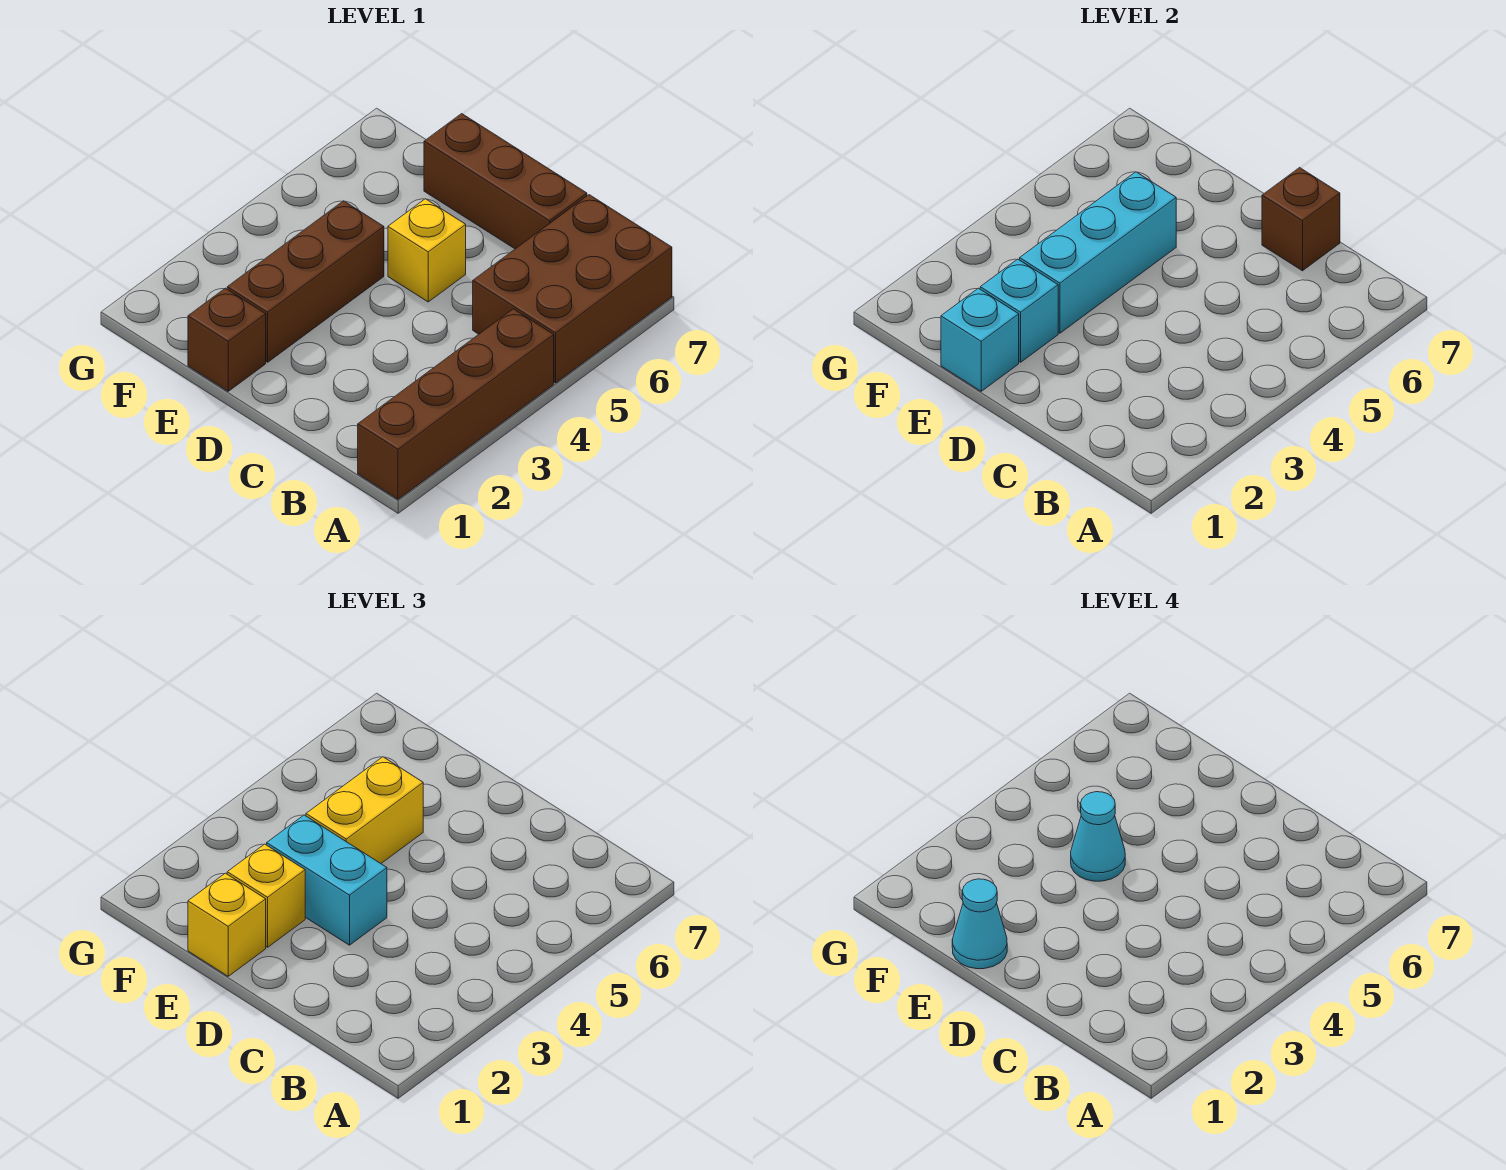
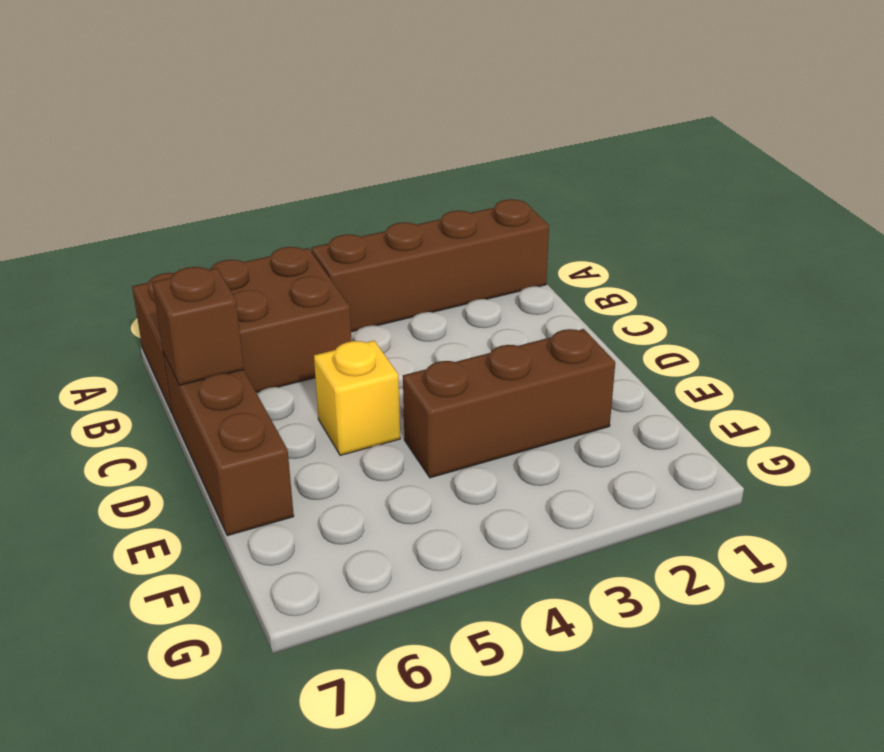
none -> brown 1x1 brick [188,288,266,391]
none -> cyan 1x1 brick [941,288,1019,391]
none -> cyan 1x1 brick [980,259,1058,362]

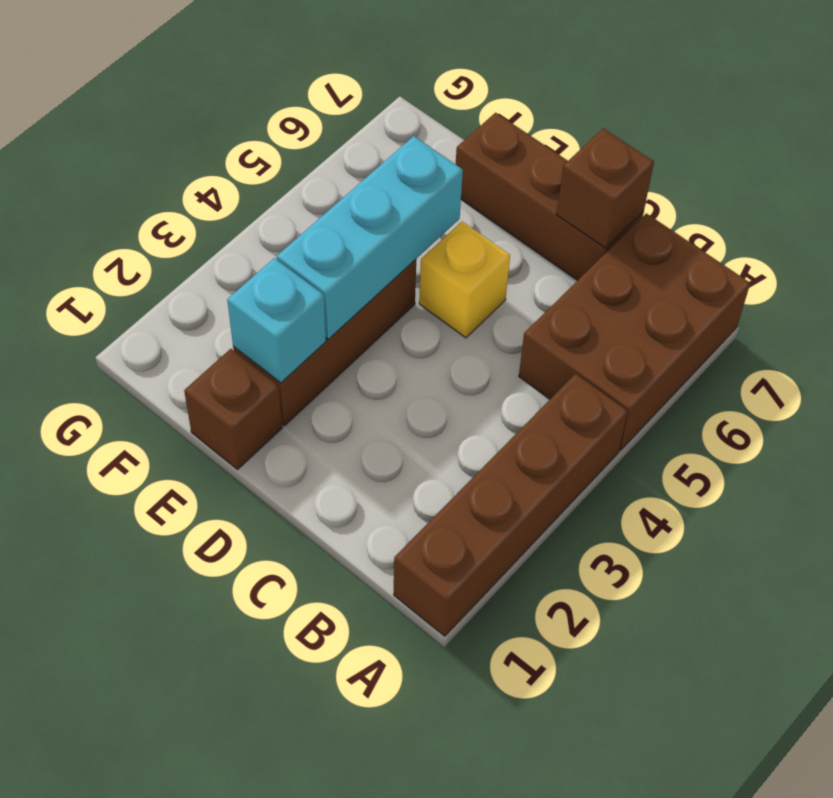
none -> cyan 1x1 brick [941,288,1019,391]
none -> cyan 1x2 brick [267,815,387,945]
none -> yellow 1x1 brick [188,873,266,976]

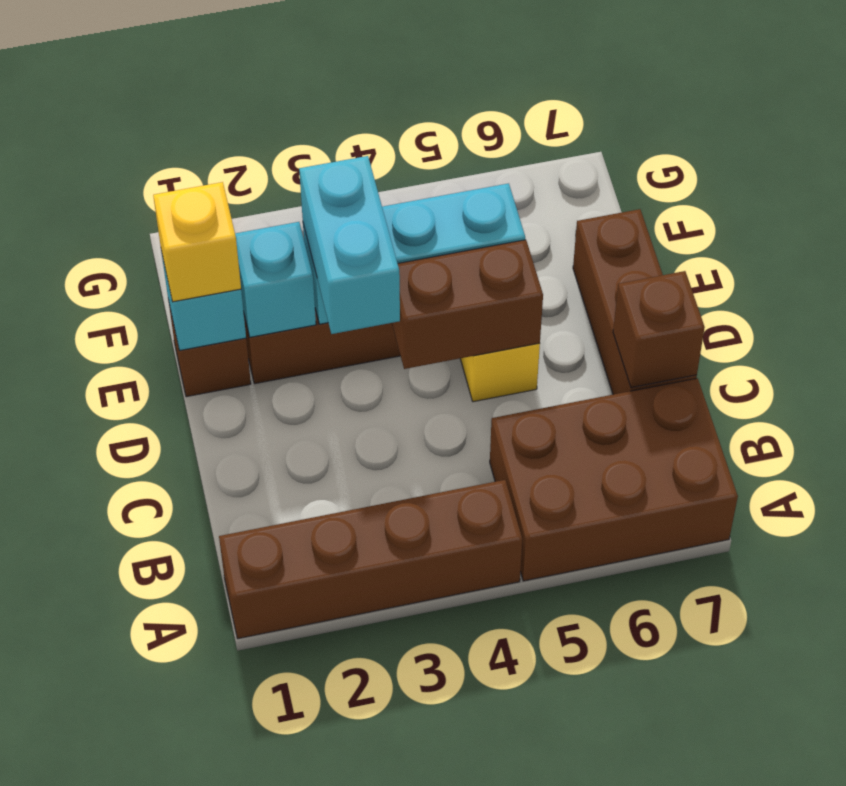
brown 1x2 brick [392,240,543,369] -> none
none -> yellow 1x1 brick [227,844,305,947]
none -> yellow 1x2 brick [306,757,423,863]
none -> cyan 1x1 cone [952,879,1007,969]

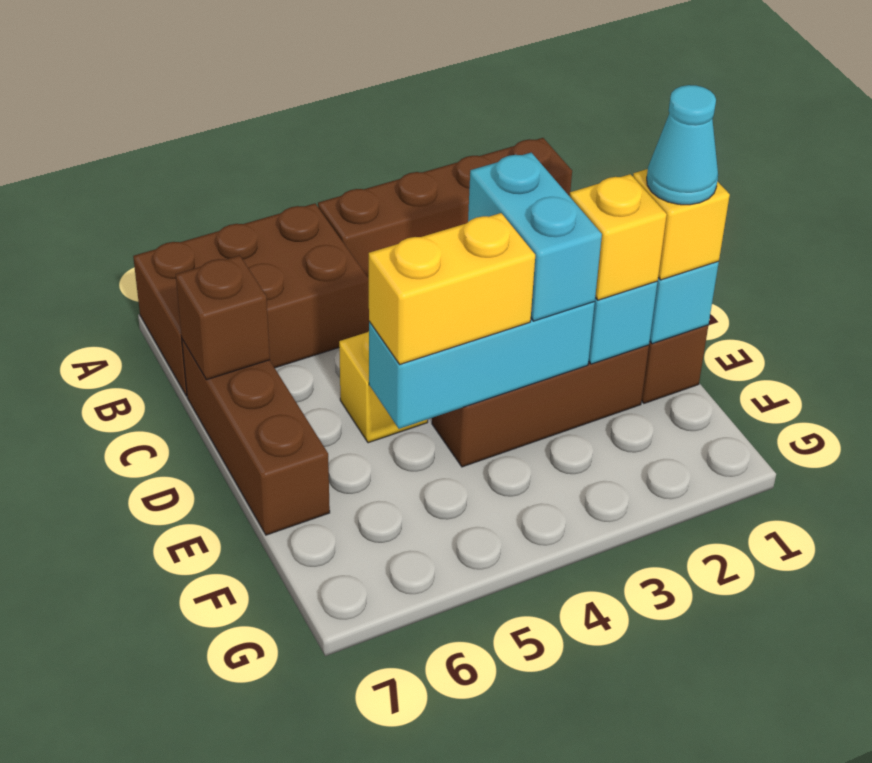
none -> cyan 1x1 cone [1071,792,1125,881]

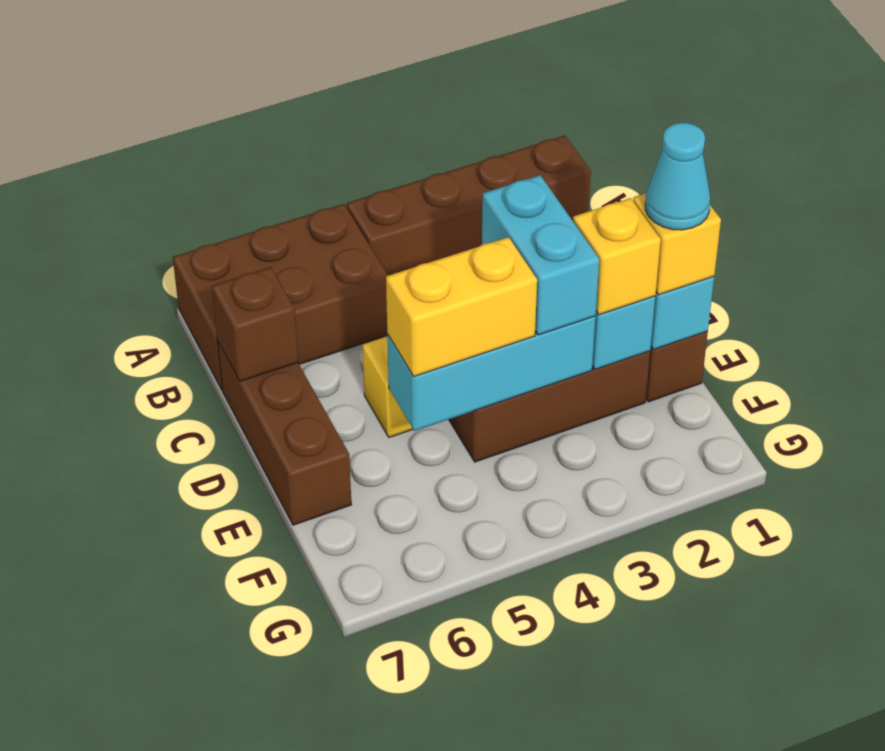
none -> cyan 1x1 cone [1071,792,1125,881]

